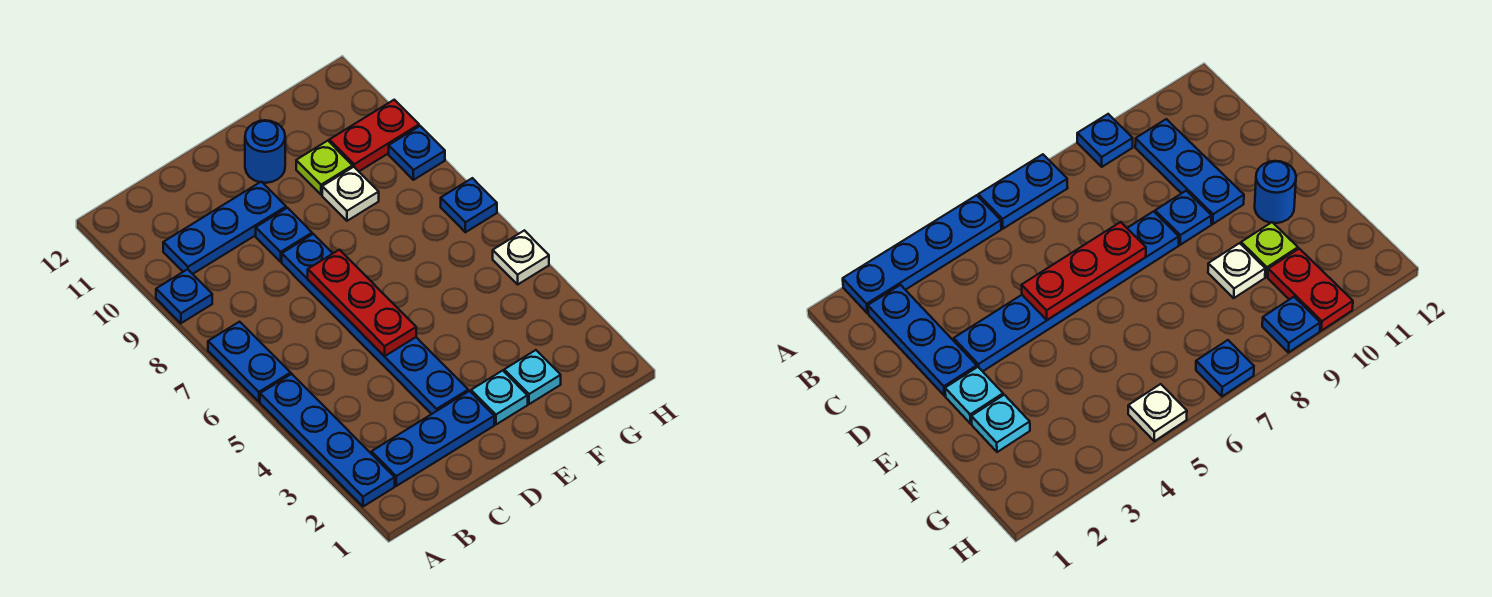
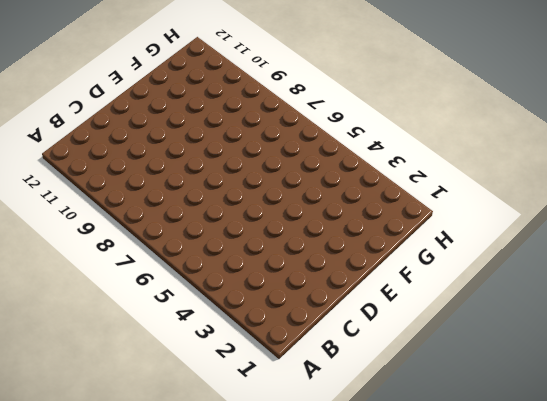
none -> blue 1x4 plate [260,374,395,506]
none -> blue 1x2 plate [208,322,291,402]
none -> blue 1x1 plate [156,269,212,323]

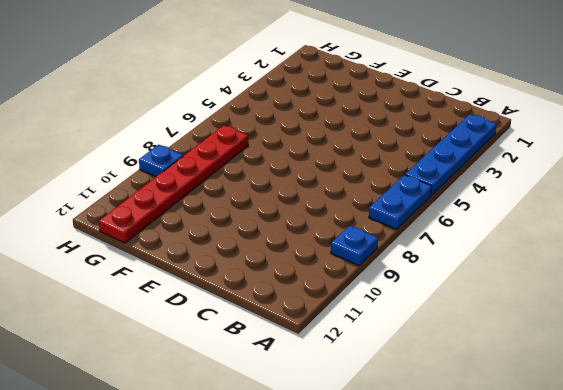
red 1x6 plate [99,125,248,243] -> red 1x2 plate [329,100,419,171]
none -> blue 1x3 plate [371,391,494,486]
none -> blue 1x3 plate [163,182,286,274]
none -> blue 1x6 plate [282,234,468,414]

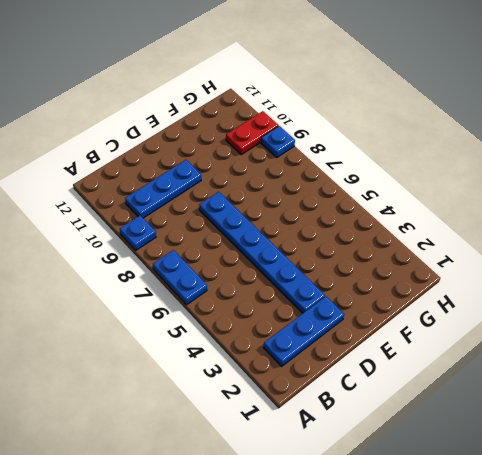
none -> blue 1x4 plate [260,374,395,506]
none -> blue 1x1 plate [256,208,312,262]
none -> cyan 1x1 plate [471,370,528,424]

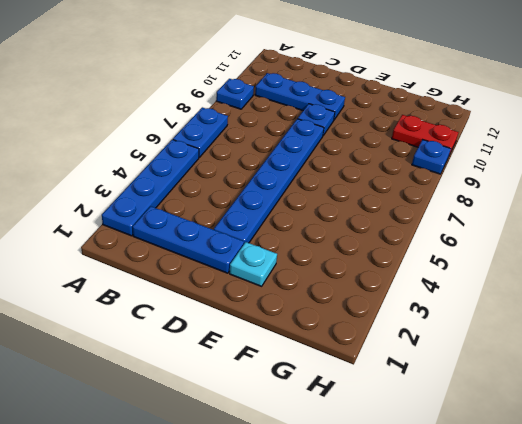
none -> blue 1x1 round brick [245,120,285,183]
none -> cyan 1x1 plate [504,350,561,404]
none -> white 1x1 plate [322,167,379,221]

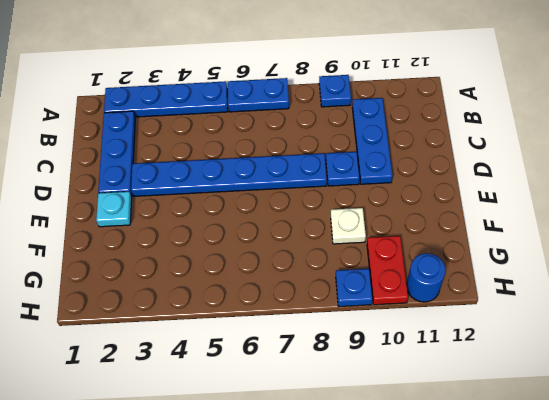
blue 1x1 round brick [407,253,445,302] -> blue 1x1 round brick moved to [245,120,285,183]
none -> cyan 1x1 plate [504,350,561,404]
none -> lime 1x1 plate [296,141,353,195]
none -> white 1x1 plate [493,230,549,284]

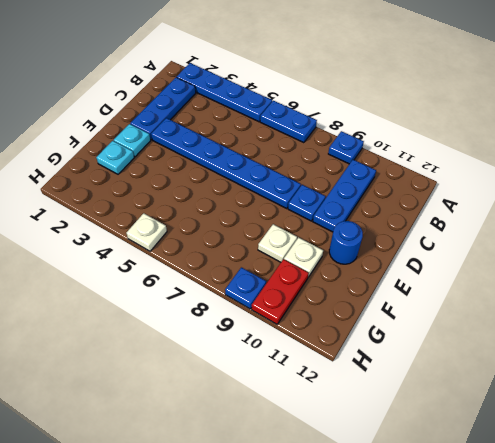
white 1x1 plate [284,237,323,277] -> lime 1x1 plate [296,141,353,195]
none -> blue 1x1 plate [441,178,497,232]
none -> red 1x3 plate [308,250,416,356]

